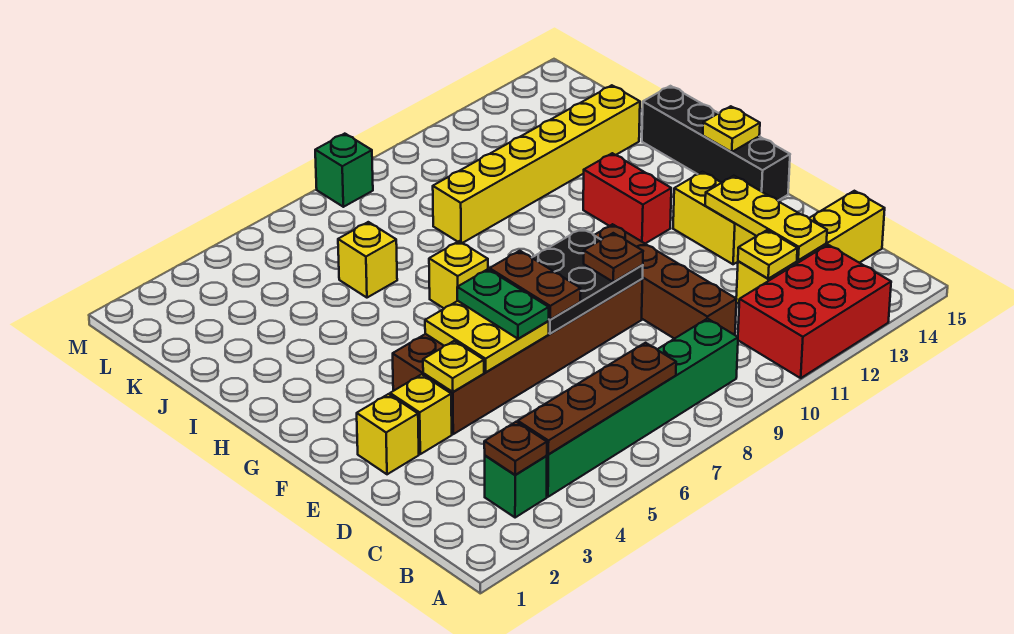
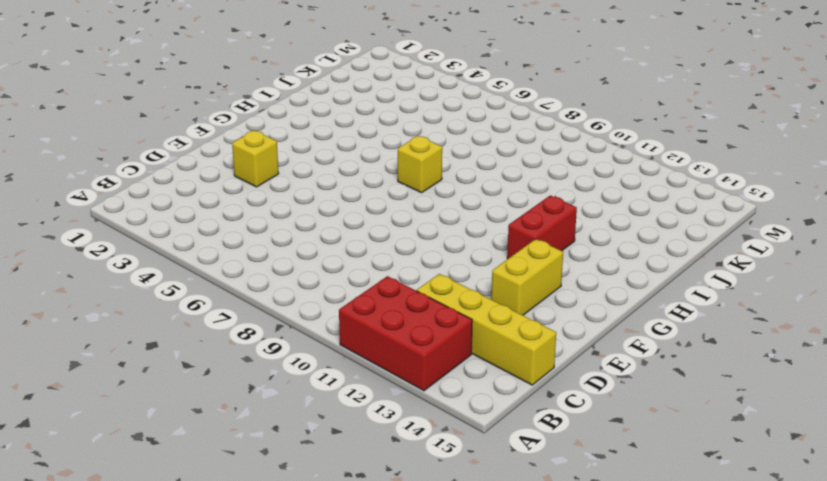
none -> green 1x1 brick [485,456,547,518]
none -> green 1x6 brick [547,319,738,497]
none -> brown 1x4 brick [594,224,737,339]

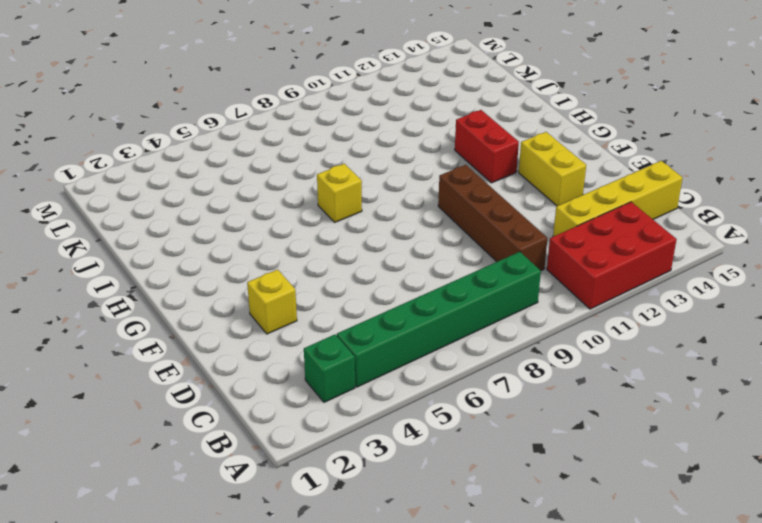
none -> yellow 1x1 brick [357,394,419,474]
none -> brown 2x6 brick [393,279,642,434]
none -> black 1x4 brick [642,86,790,200]

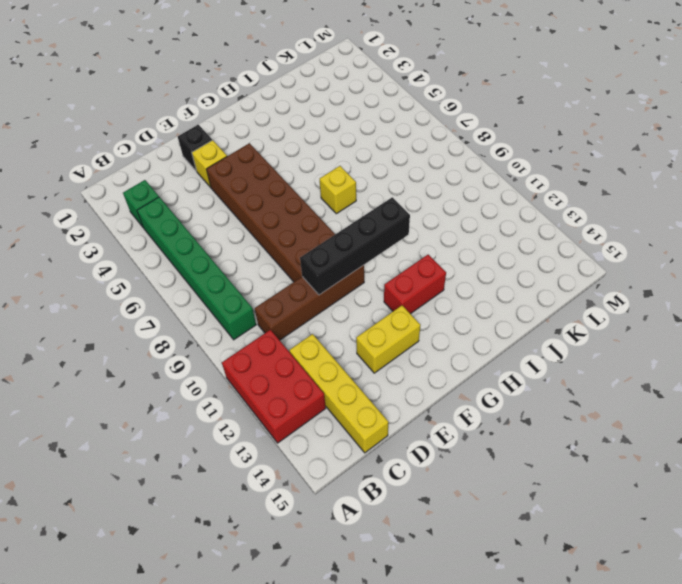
black 1x1 brick [178,125,212,171] -> yellow 1x1 brick [357,394,419,474]
black 1x4 brick [300,197,410,295] -> black 1x4 brick moved to [642,86,790,200]
none -> yellow 1x1 brick [338,222,397,298]
none -> yellow 1x6 brick [433,85,640,243]
none -> green 1x1 brick [315,134,373,207]

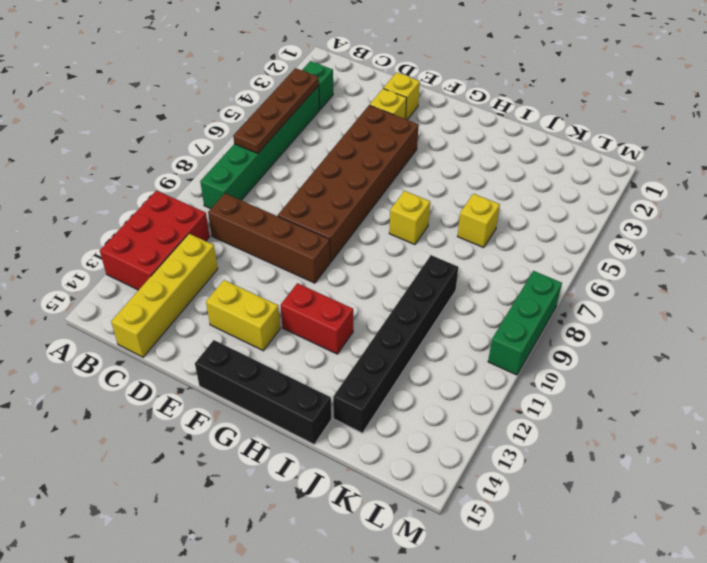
black 1x6 brick [333,255,458,433] -> yellow 1x6 brick [433,85,640,243]
green 1x3 brick [488,271,562,375] -> green 1x1 brick [315,134,373,207]
none -> brown 1x1 plate [484,422,547,475]
none -> yellow 1x1 plate [738,230,797,279]
none -> yellow 1x3 plate [705,176,827,260]

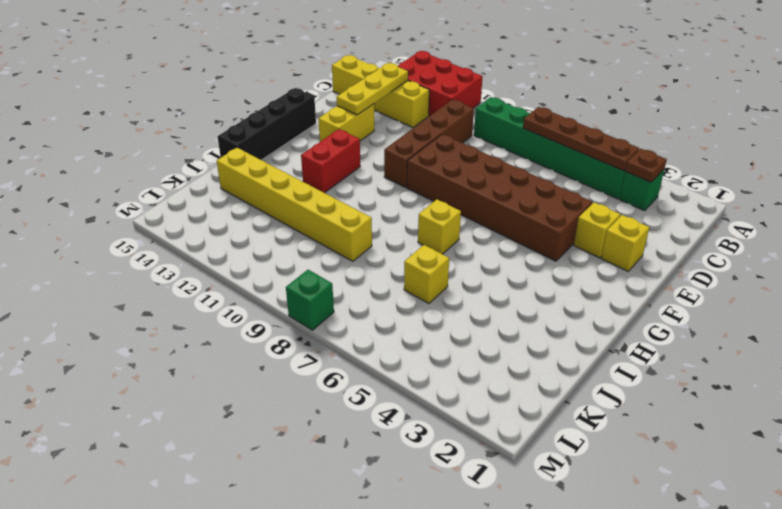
none -> yellow 1x1 plate [738,230,797,279]
none -> yellow 1x1 plate [423,341,484,392]
none -> yellow 2x2 plate [425,301,549,372]

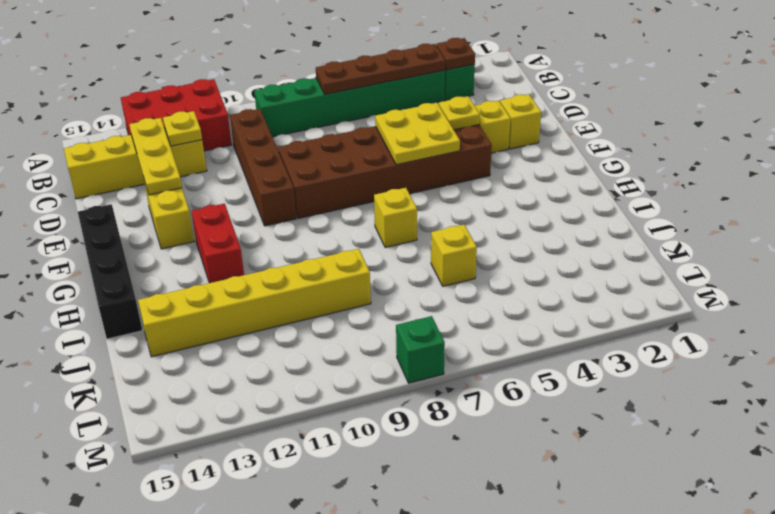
none -> black 2x3 plate [532,228,643,334]
none -> yellow 1x1 plate [703,106,760,152]
none -> green 1x2 plate [457,269,549,339]

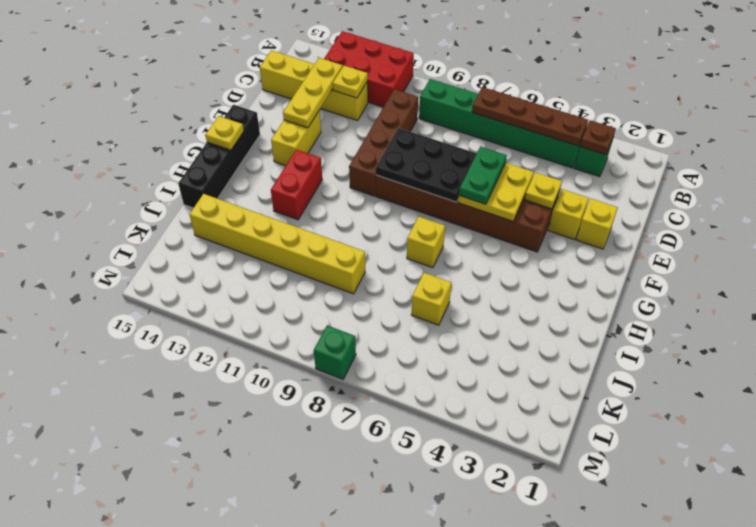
none -> brown 1x2 plate [490,251,581,320]
none -> brown 1x1 plate [584,233,643,282]

